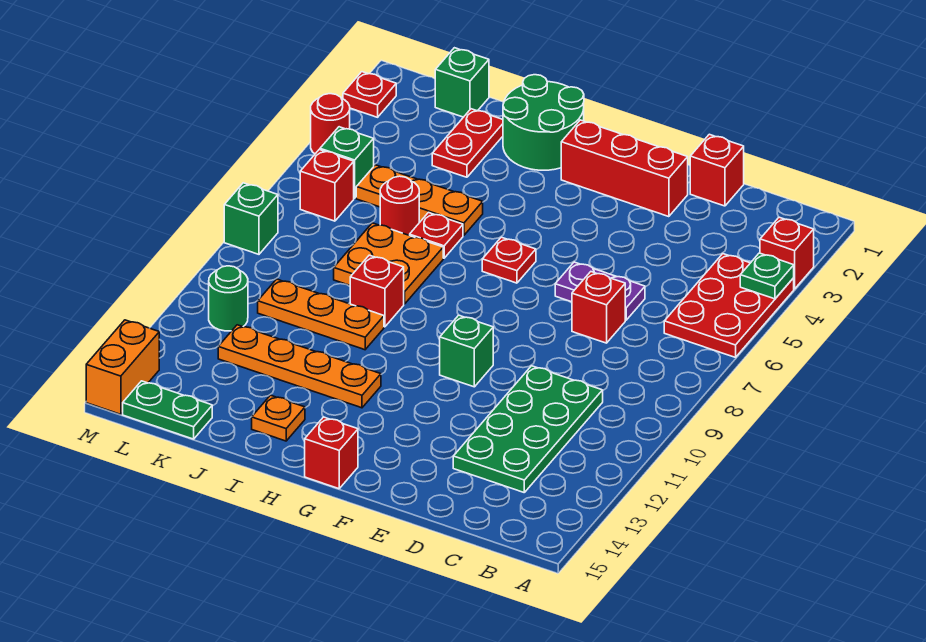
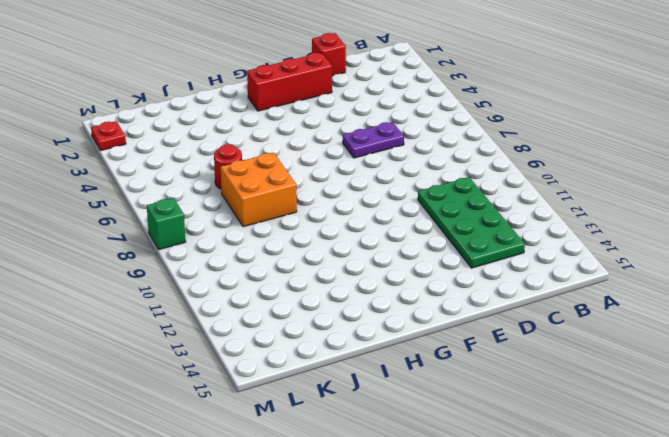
orange 2x2 brick [221,153,297,227] -> orange 2x2 plate [334,223,443,304]
none -> red 1x1 brick [760,217,814,289]
none -> red 2x3 plate [664,254,794,357]
none -> red 1x1 brick [572,272,625,343]
none -> green 1x1 brick [440,315,493,387]

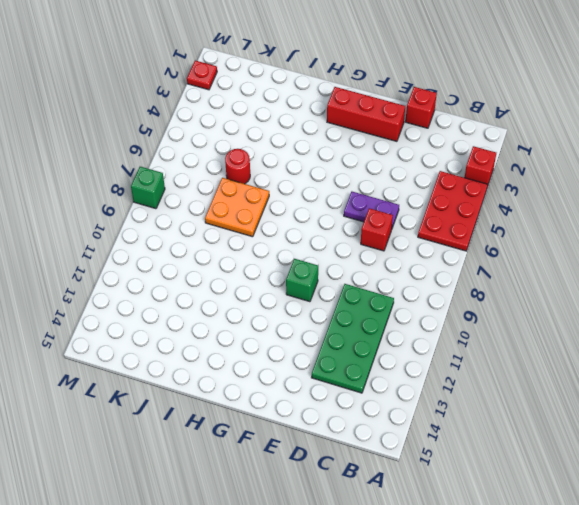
none -> red 1x1 plate [482,237,536,283]
none -> red 1x1 brick [305,417,358,489]
none -> green 2x2 round brick [503,75,584,170]
none -> orange 1x4 plate [218,325,381,408]

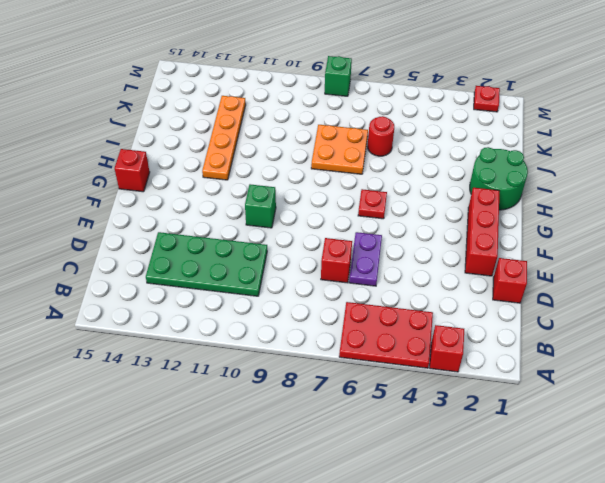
none -> orange 1x3 plate [356,165,483,235]
none -> red 1x1 plate [410,213,463,258]
none -> red 1x1 brick [350,255,404,327]
none -> orange 1x3 plate [258,279,384,350]

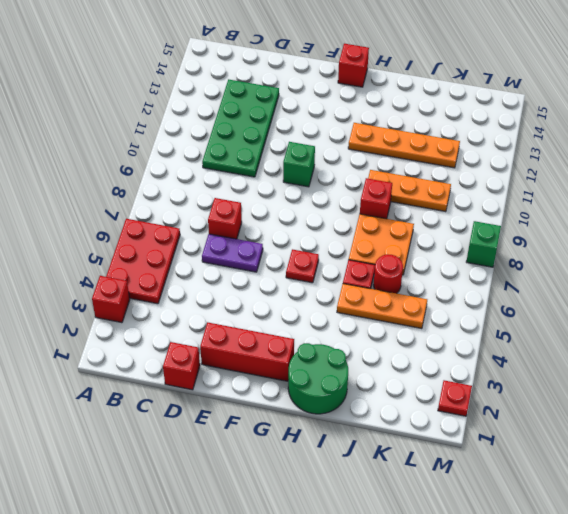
none -> orange 1x1 plate [252,395,305,441]
none -> red 1x2 plate [432,109,503,177]
none -> green 1x1 brick [435,48,489,117]
none -> green 1x2 plate [123,381,212,439]

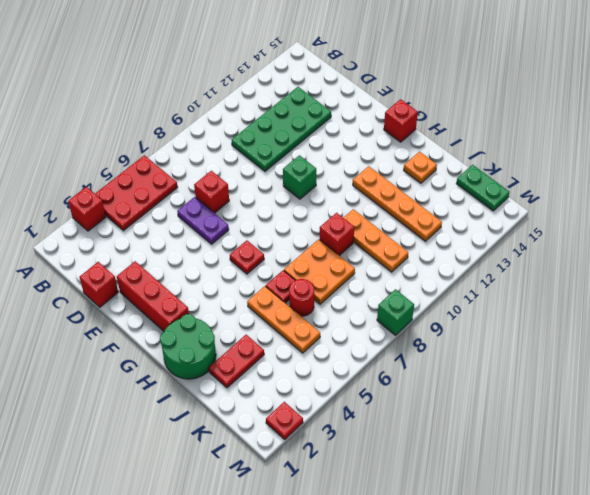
none -> green 1x1 brick [435,48,489,117]
none -> green 1x1 brick [320,127,374,198]
none -> red 1x1 brick [300,150,354,221]
none -> green 1x1 round brick [209,266,248,331]

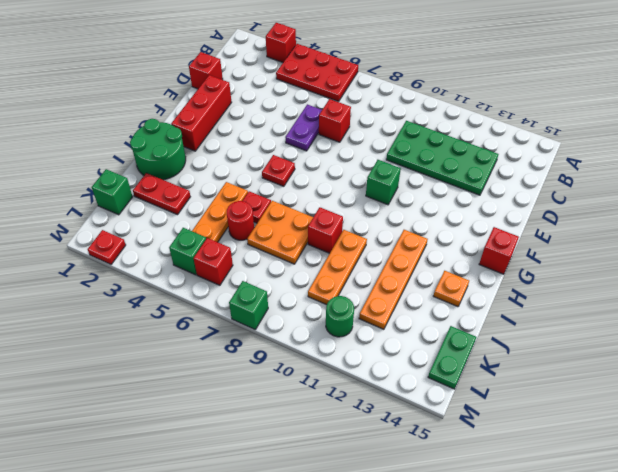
none -> red 1x1 round brick [311,94,350,154]
none -> orange 1x2 brick [86,320,159,414]
none -> green 1x1 plate [740,253,794,299]

